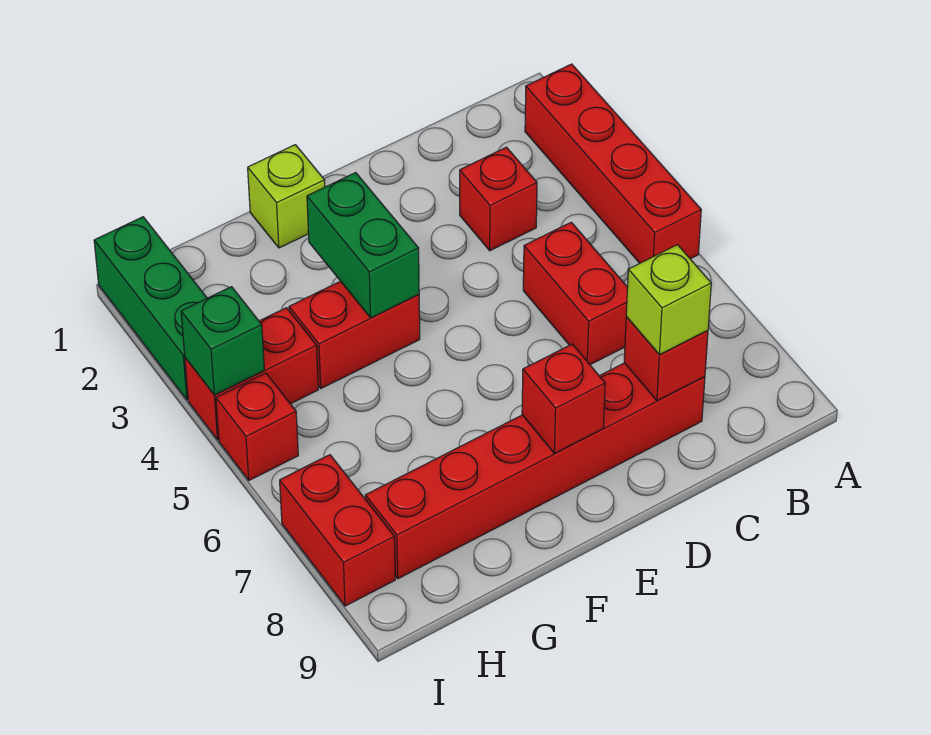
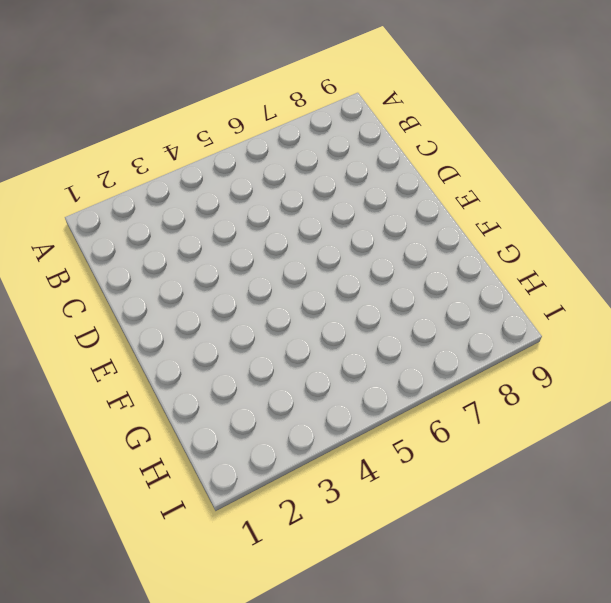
none -> red 1x4 brick [525,64,701,263]
none -> red 1x1 brick [460,147,537,251]
none -> red 1x2 brick [523,222,628,365]

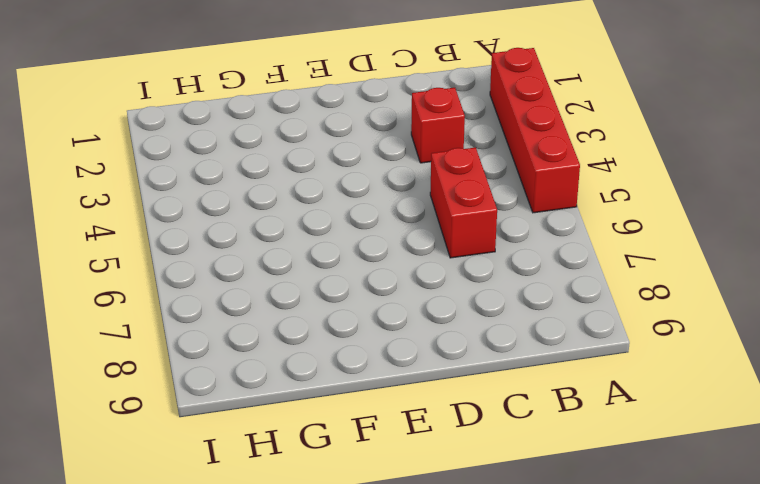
none -> red 1x6 brick [365,363,705,579]
none -> lime 1x1 brick [248,145,325,248]
none -> red 1x2 brick [289,281,420,388]

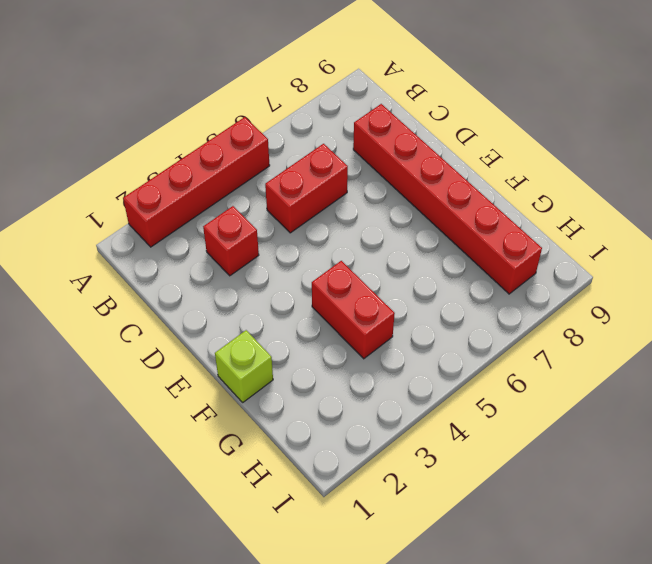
none -> red 1x2 brick [185,308,318,440]
none -> green 1x3 brick [94,217,207,400]
none -> red 1x1 brick [216,373,298,480]

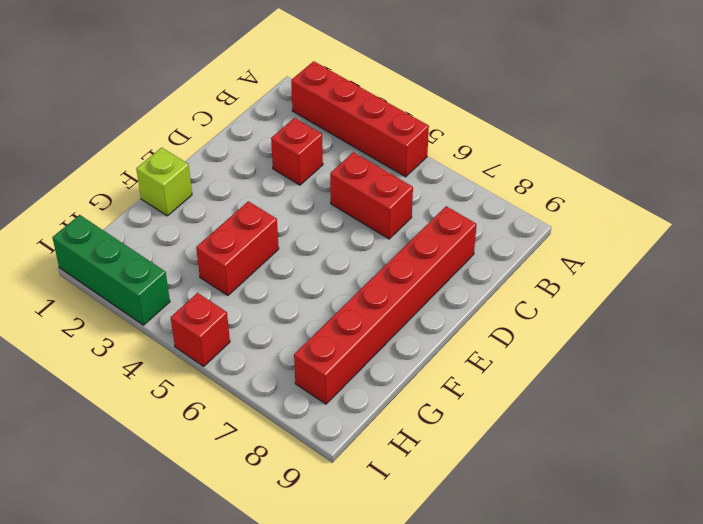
none -> red 1x2 brick [185,308,318,440]
none -> red 1x2 brick [280,455,395,606]
none -> red 1x1 brick [624,317,708,401]

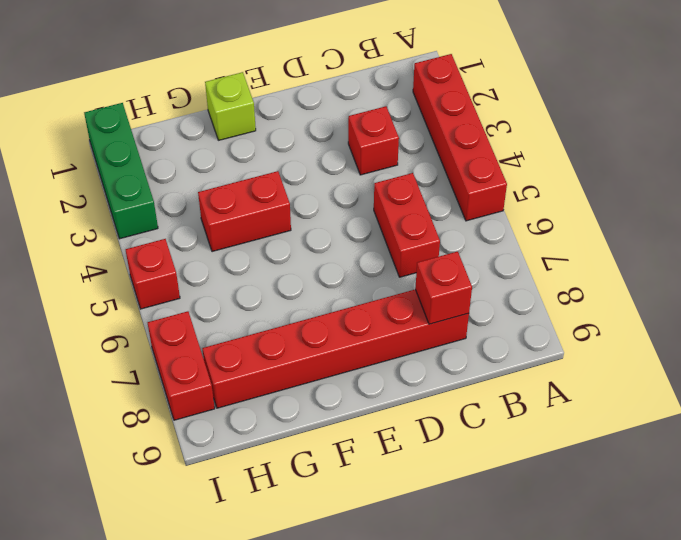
none -> red 1x2 brick [185,308,318,440]
none -> red 1x1 brick [522,344,605,453]
none -> green 1x2 brick [307,173,419,318]

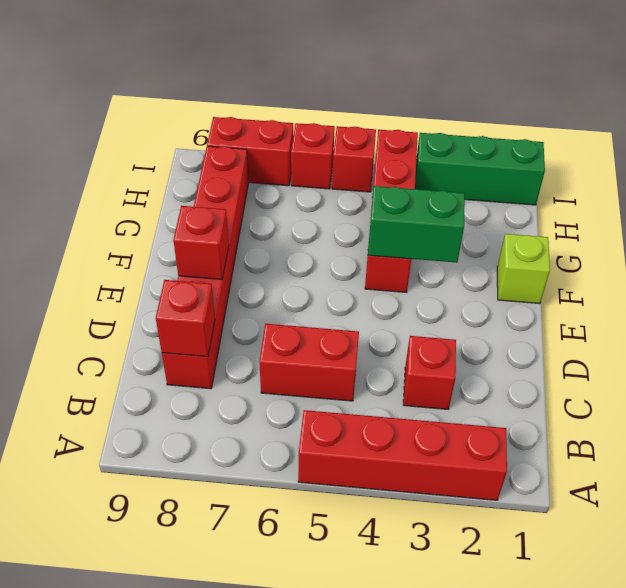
red 1x1 brick [291,123,335,189] -> none
none -> green 1x1 brick [181,287,264,395]
none -> lime 1x1 brick [626,245,711,355]

